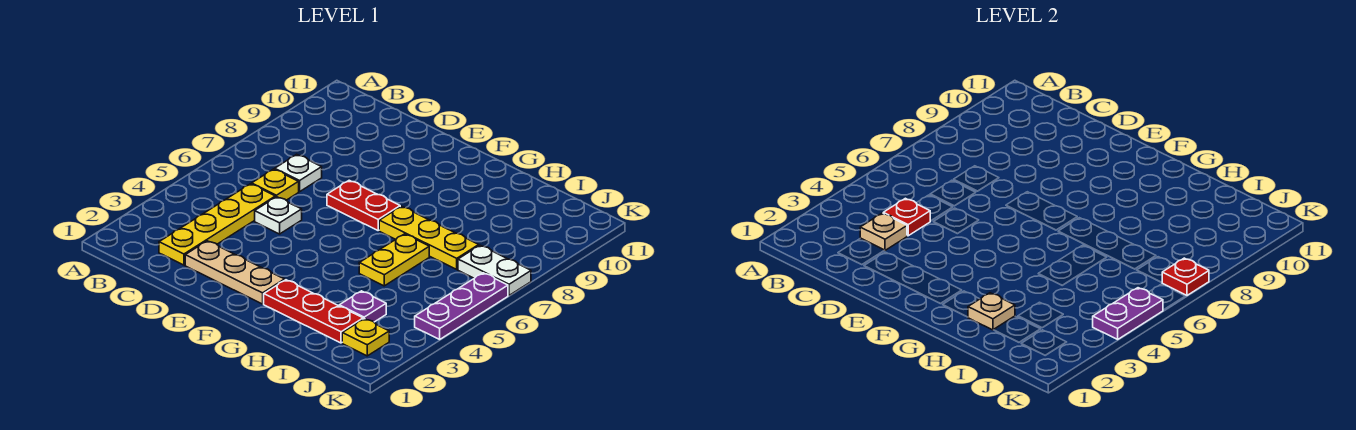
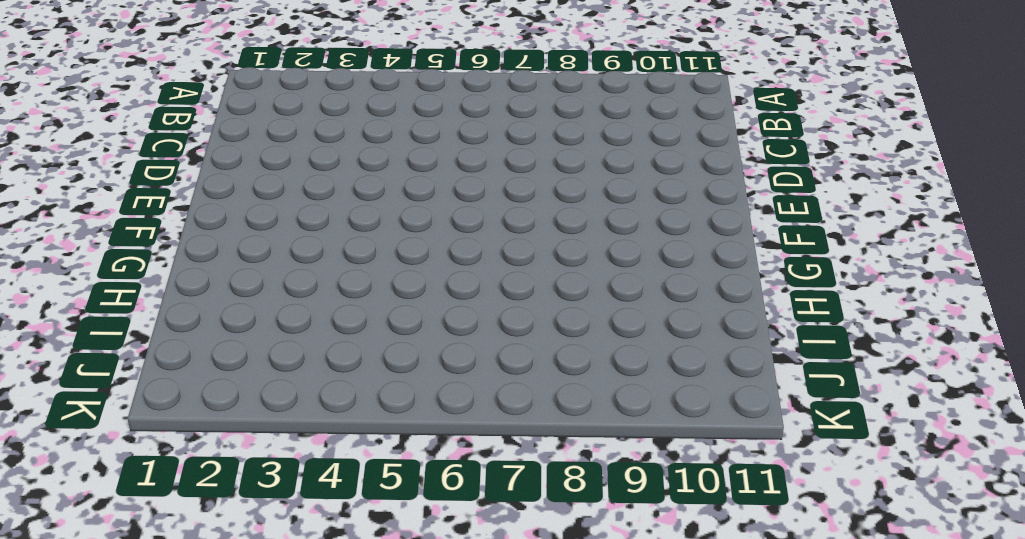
none -> yellow 1x4 plate [159,184,275,265]
none -> yellow 1x1 plate [252,169,299,200]
none -> white 1x1 plate [275,154,322,192]

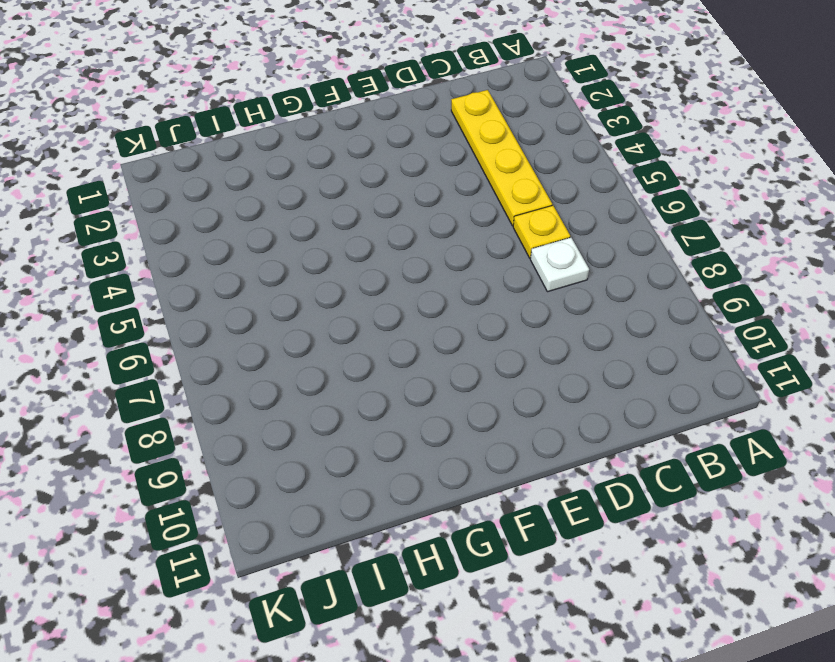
none -> tan 1x3 plate [185,241,285,304]
none -> white 1x1 plate [255,197,302,234]
none -> red 1x2 plate [327,180,400,230]

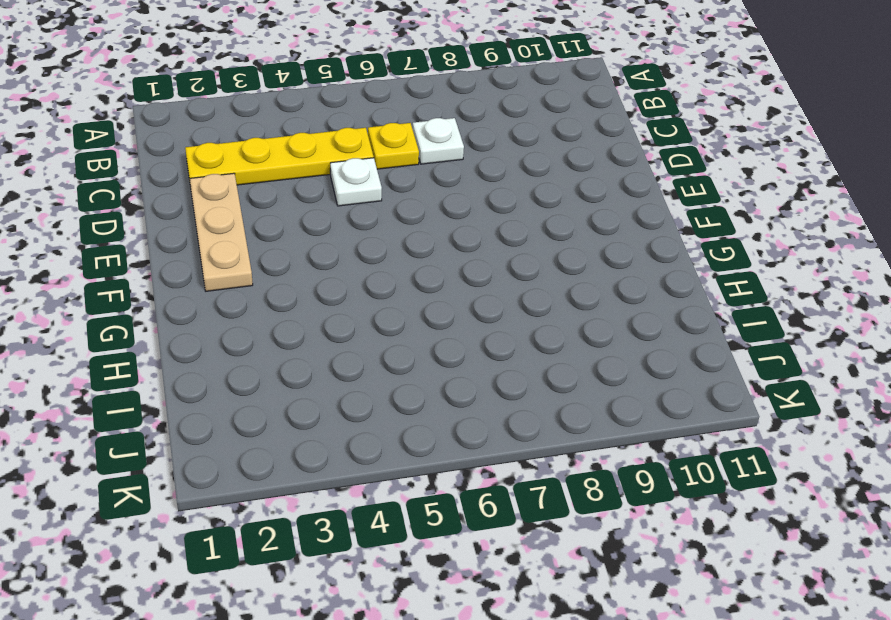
none -> red 1x2 plate [327,180,400,230]
none -> red 1x3 plate [264,280,363,343]
none -> yellow 1x3 plate [379,206,479,269]

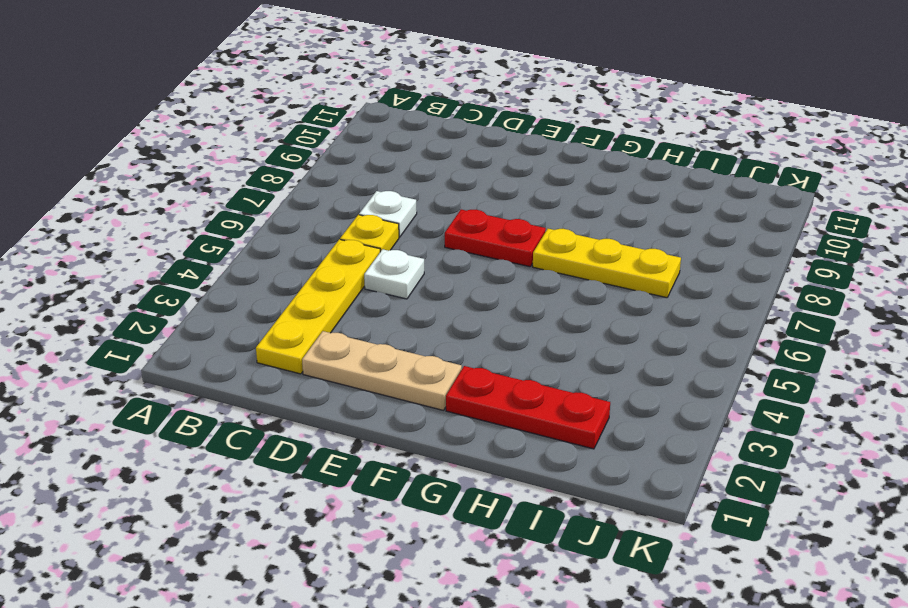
none -> yellow 1x2 plate [359,234,429,286]
none -> purple 1x1 plate [339,291,386,322]
none -> yellow 1x1 plate [342,319,389,356]

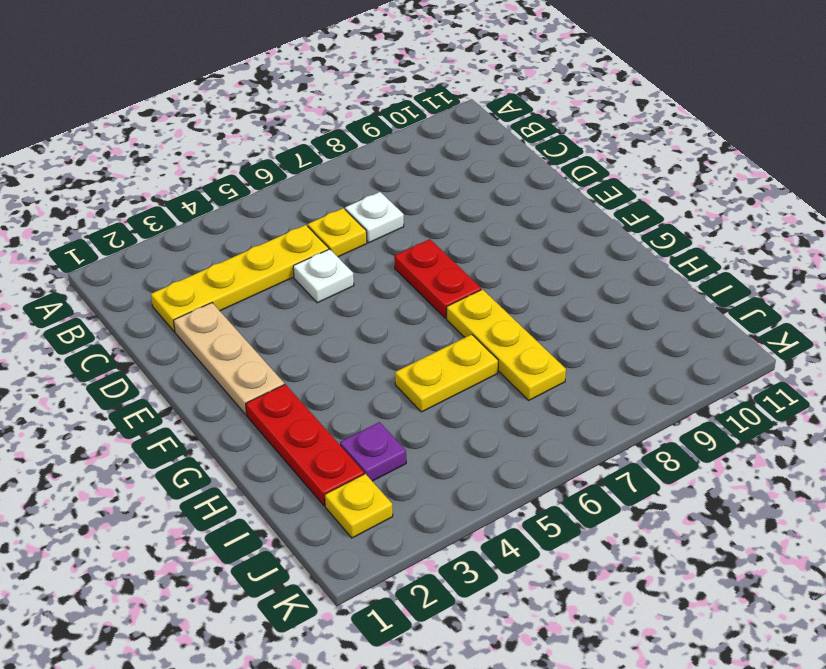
none -> white 1x2 plate [458,245,531,295]
none -> purple 1x3 plate [415,273,508,339]
none -> tan 1x1 plate [860,213,907,250]

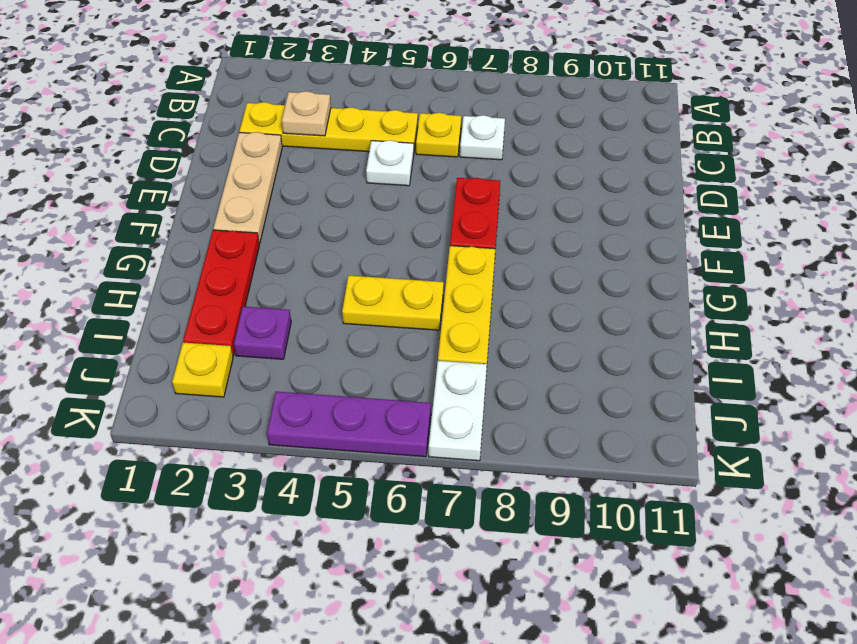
none -> red 1x1 plate [883,198,930,236]
none -> tan 1x1 plate [968,293,1015,330]
none -> purple 1x2 plate [1093,288,1163,339]

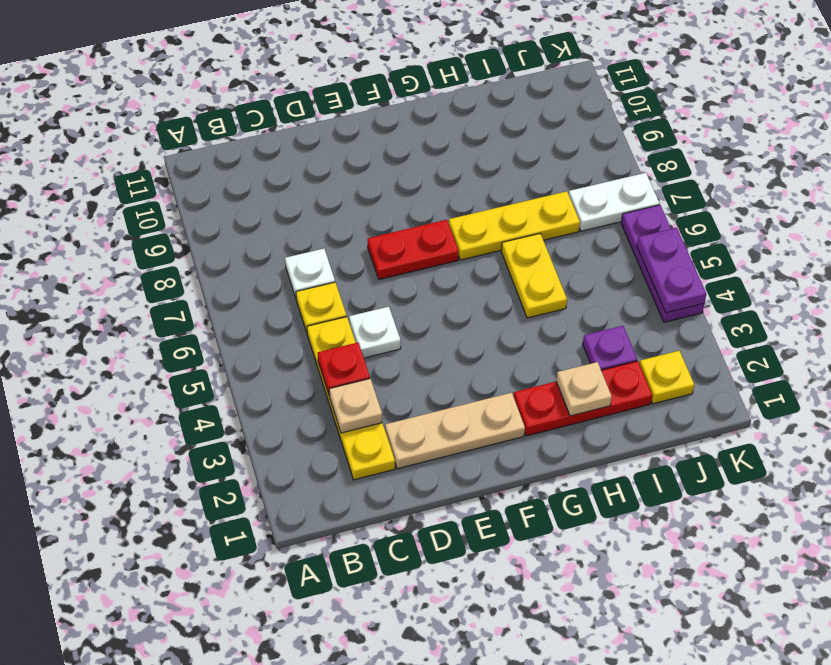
none -> red 1x1 plate [1162,258,1209,295]

